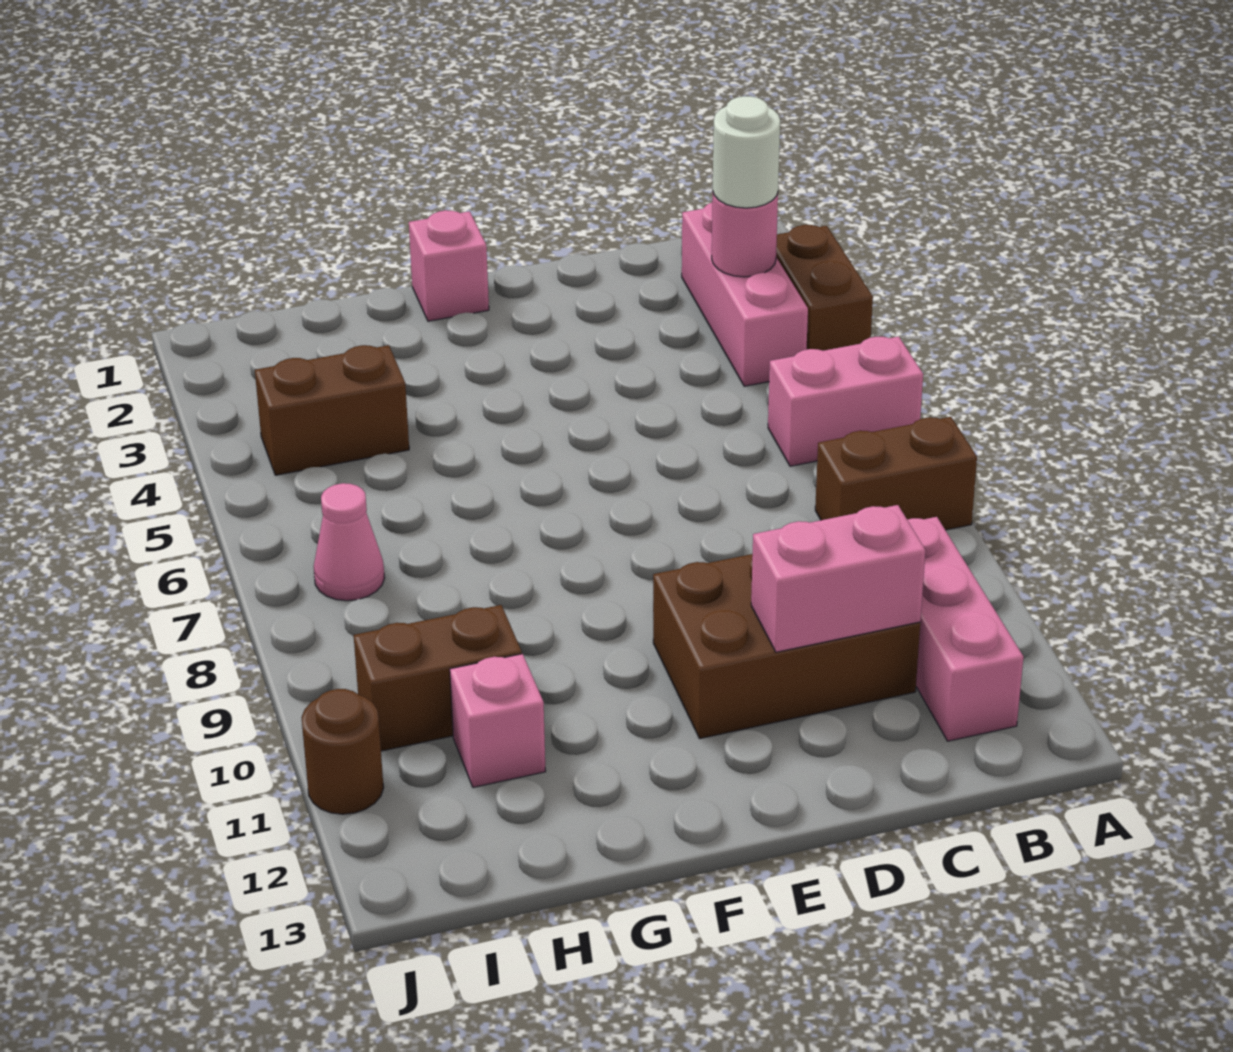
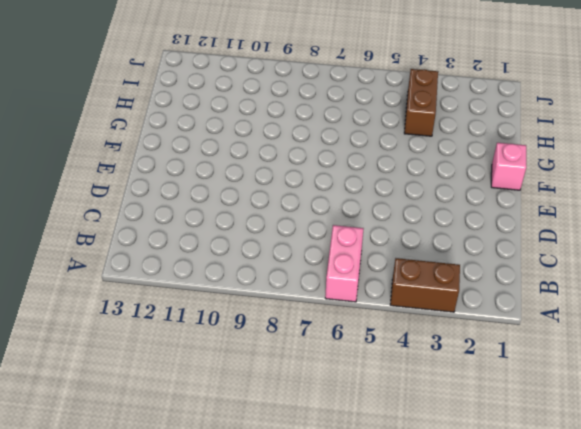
none -> brown 1x2 brick [815,417,977,530]
none -> pink 1x3 brick [682,203,808,386]
none -> pink 1x3 brick [907,517,1024,741]

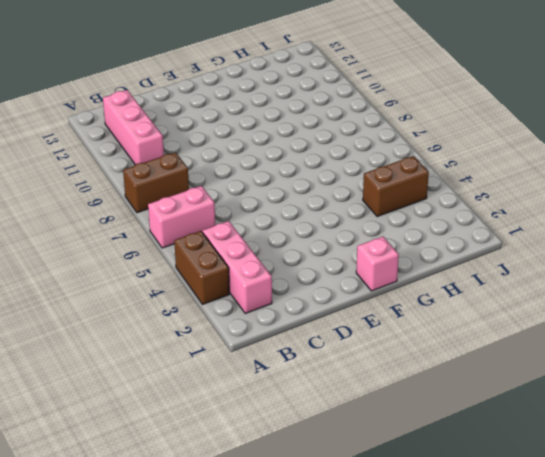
none -> brown 2x3 brick [653,554,920,739]
none -> brown 1x2 brick [354,605,522,751]
none -> pink 1x1 brick [450,654,546,787]

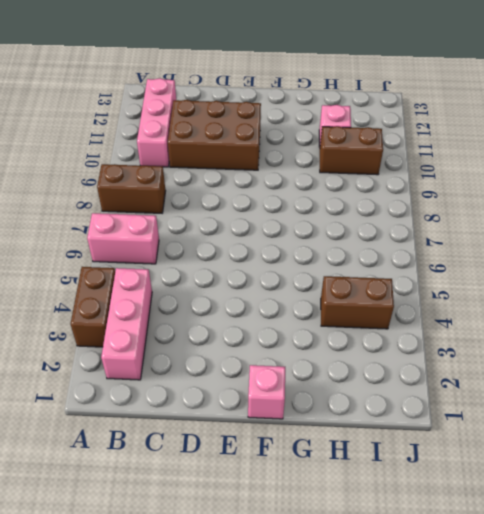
none -> pink 1x1 cone [314,483,385,601]
none -> brown 1x1 round brick [302,689,384,814]
none -> pink 1x1 round brick [712,193,778,277]

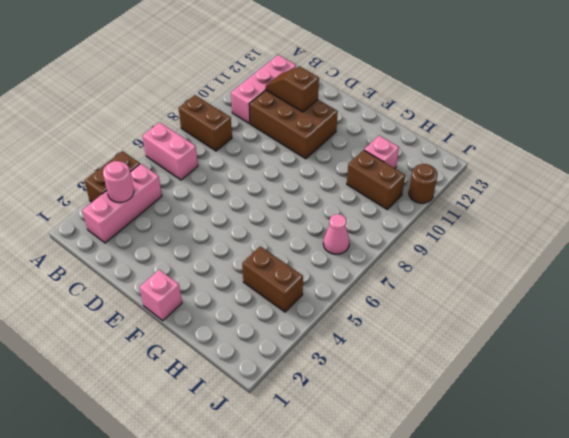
brown 1x2 slope [266,66,319,112] -> pink 1x2 brick [751,505,925,652]
none -> white 1x1 round brick [713,96,780,208]

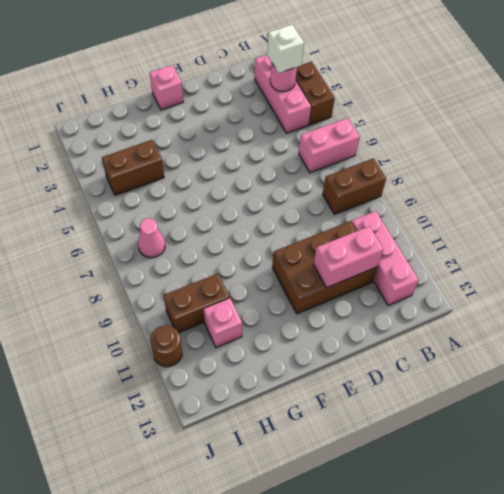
white 1x1 brick [267,25,304,73] -> white 1x1 round brick [713,96,780,208]

